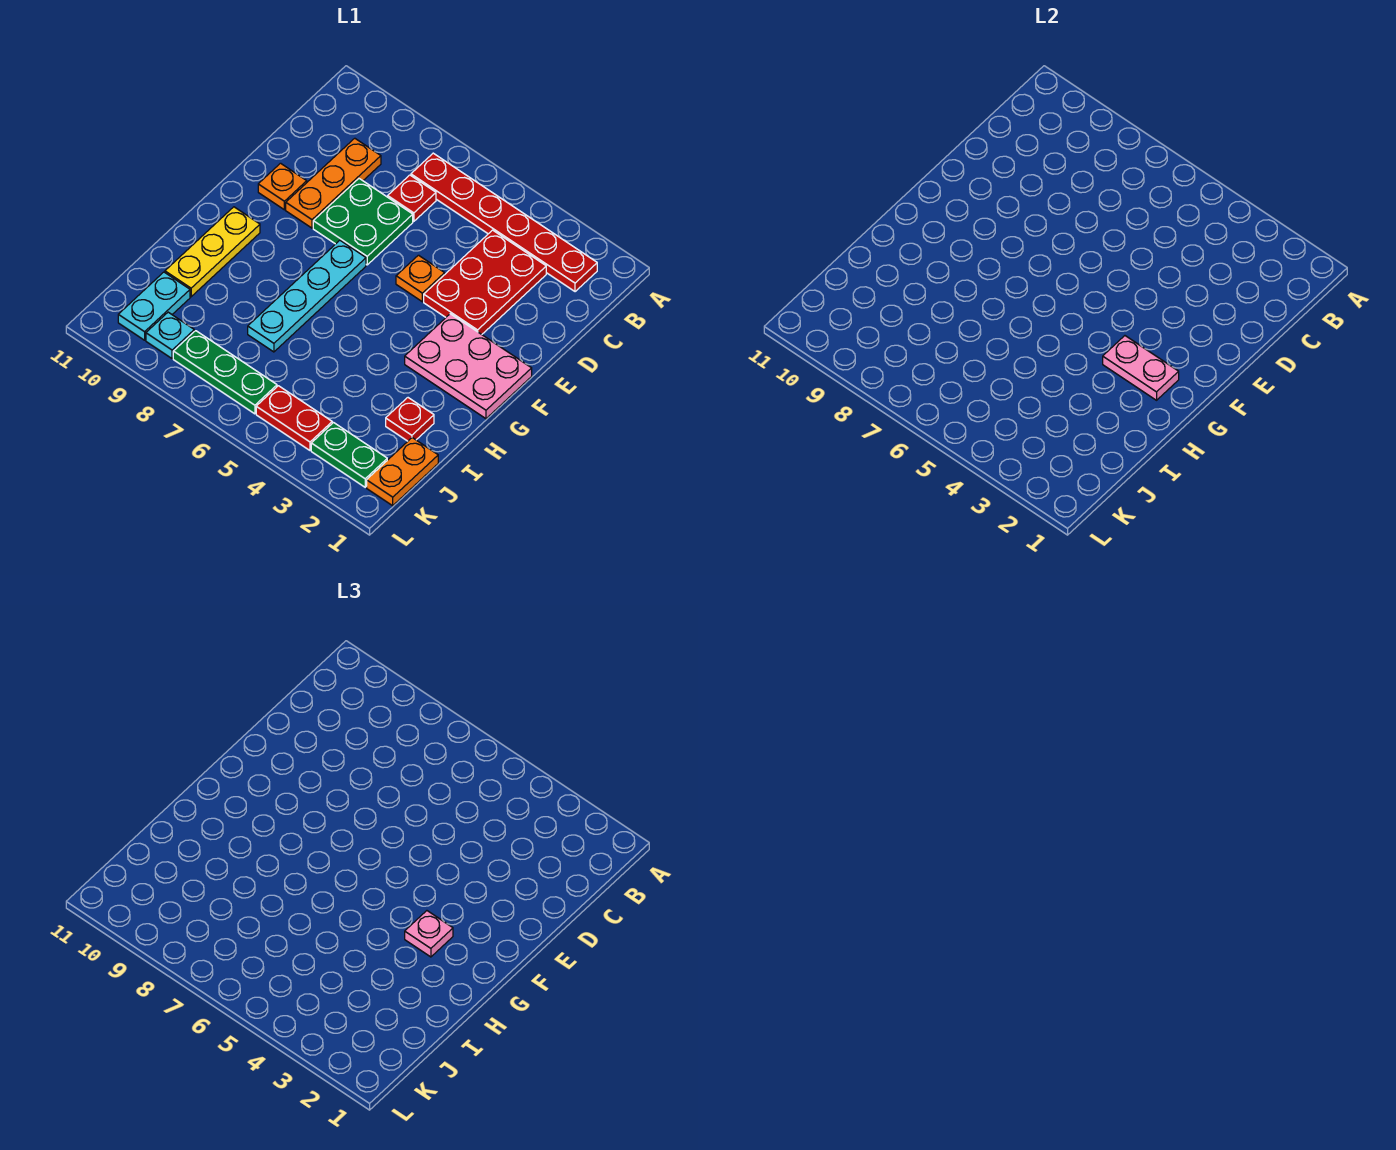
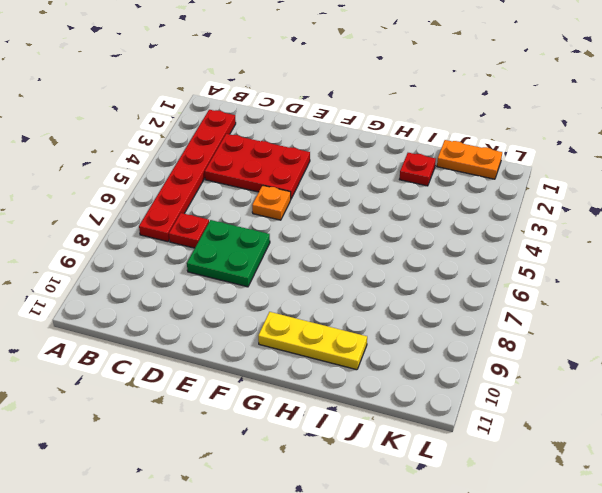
none -> orange 1x3 plate [286,138,381,228]
none -> orange 1x1 plate [258,163,307,210]
none -> pink 2x3 plate [405,314,532,419]

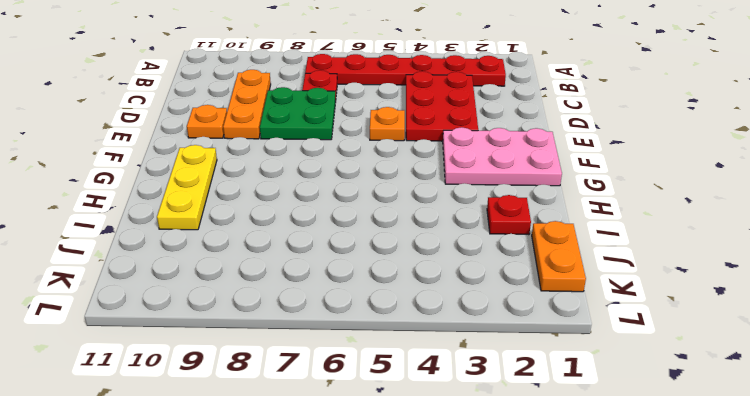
none -> cyan 1x4 plate [248,240,366,352]
none -> cyan 1x2 plate [118,272,190,340]
none -> green 1x2 plate [311,423,387,487]

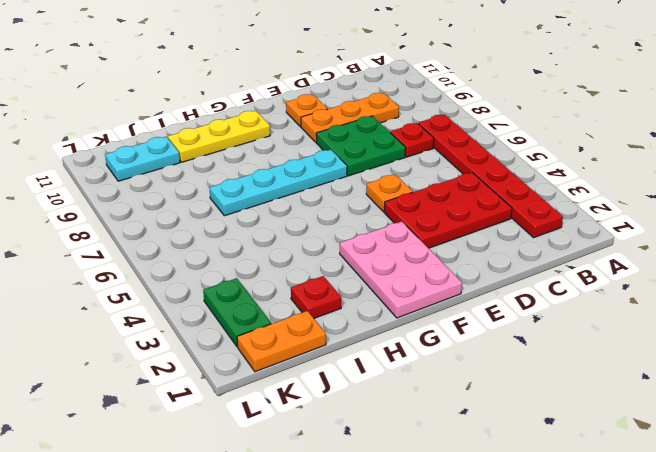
none -> red 1x2 plate [256,386,332,450]
none -> green 1x3 plate [173,331,277,414]
none -> cyan 1x1 plate [146,312,194,359]

